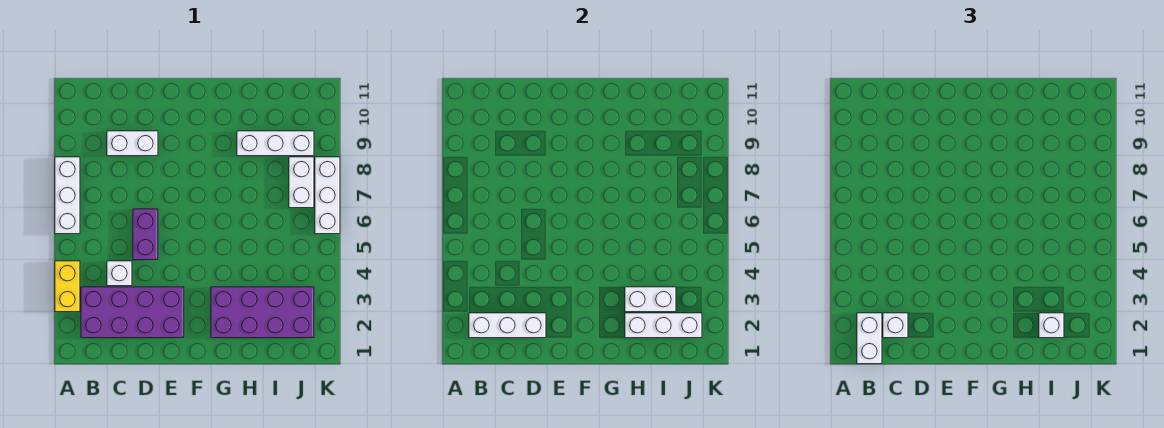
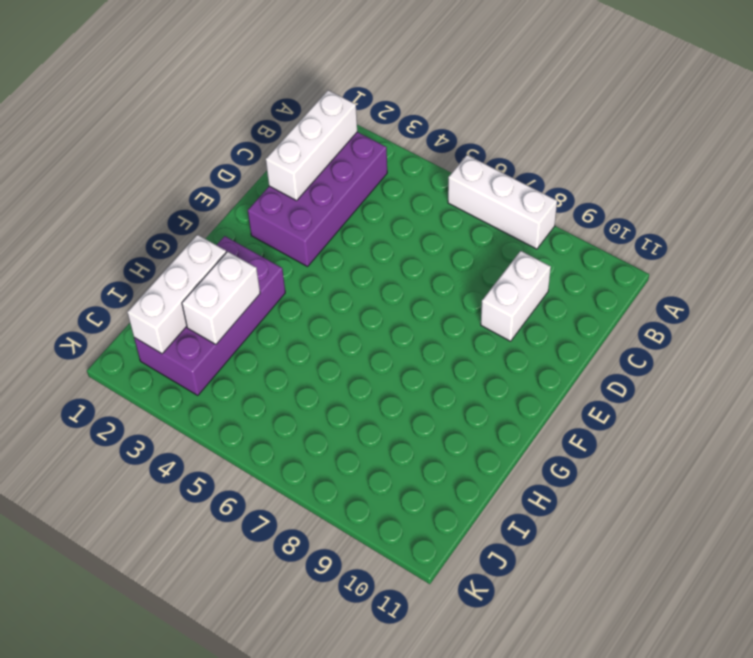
none -> yellow 1x2 brick [55,261,80,312]
none -> white 1x1 brick [107,261,132,286]
none -> purple 1x2 brick [133,209,158,260]

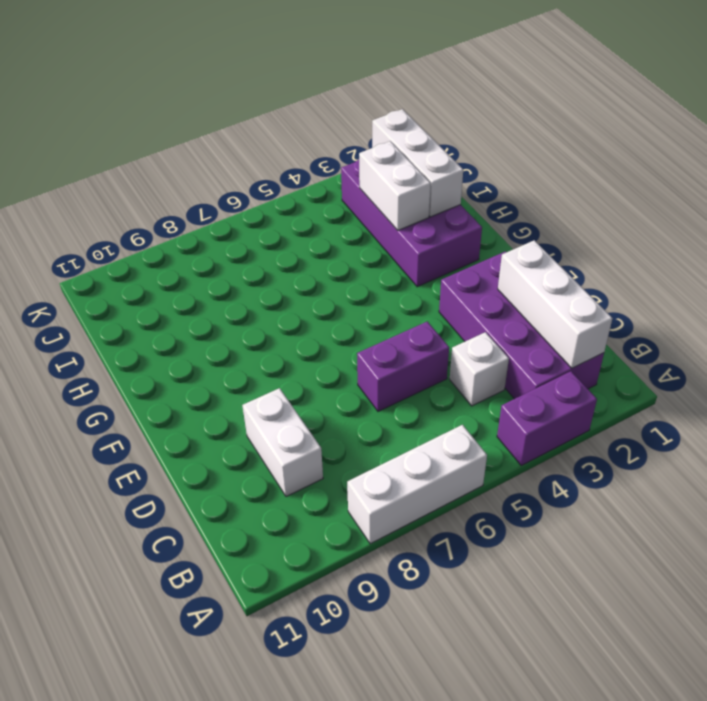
purple 1x2 brick [497,371,597,465] -> yellow 1x2 brick [55,261,80,312]
none -> white 1x3 brick [237,131,314,156]
none -> white 1x2 brick [289,157,314,208]
none -> white 1x3 brick [315,157,340,234]

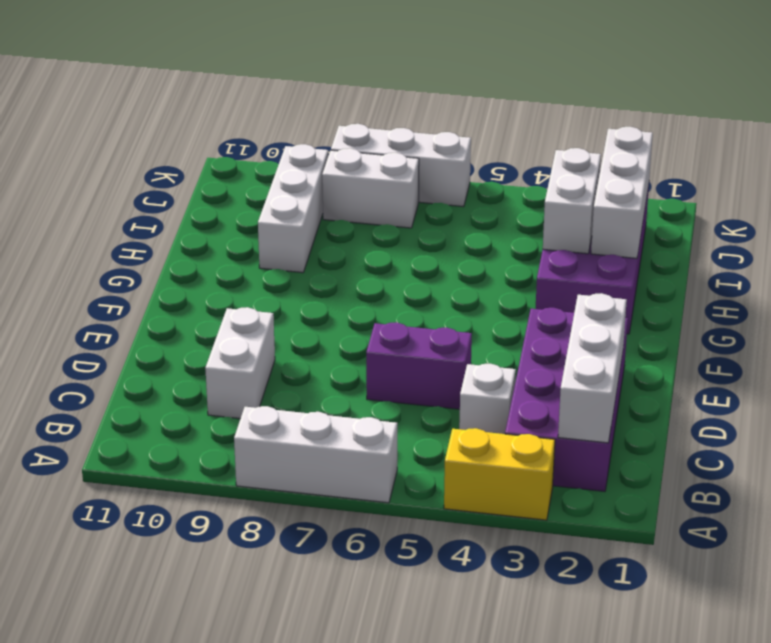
none -> white 1x2 brick [857,313,882,364]
none -> white 1x1 brick [883,313,908,338]
none -> white 1x1 brick [1039,313,1064,338]

